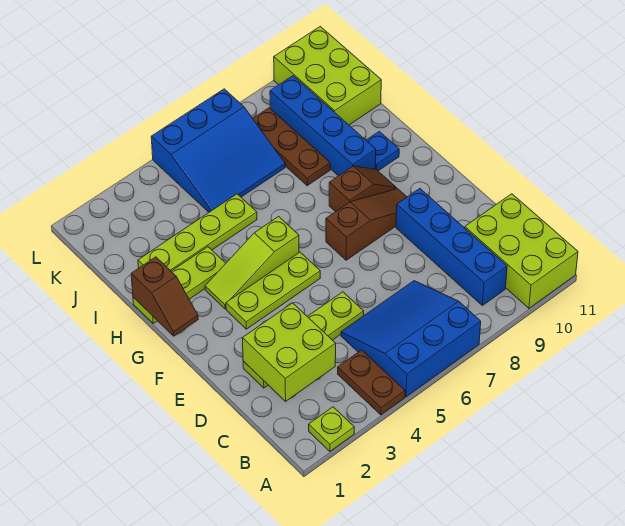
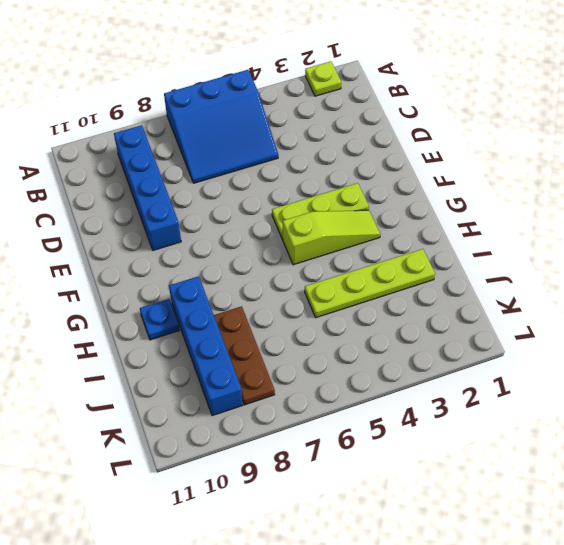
none -> brown 1x2 plate [338,350,405,415]
none -> lime 2x3 brick [465,194,578,308]
none -> lime 1x4 plate [243,292,364,388]

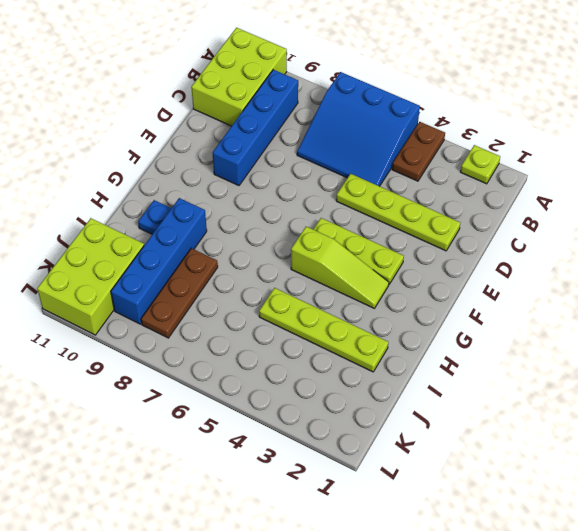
none -> brown 1x3 slope [326,189,407,260]
none -> brown 1x2 slope [329,166,397,212]
none -> lime 1x3 plate [133,247,226,323]

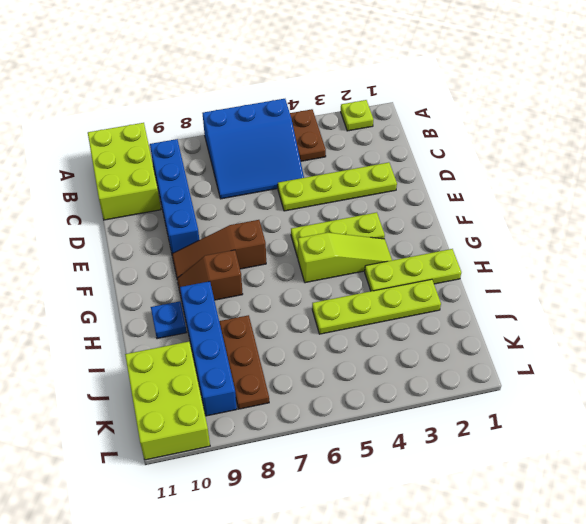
none -> blue 3x3 slope [151,89,285,212]
none -> lime 2x2 brick [242,303,336,401]
none -> brown 1x2 slope [131,257,198,336]

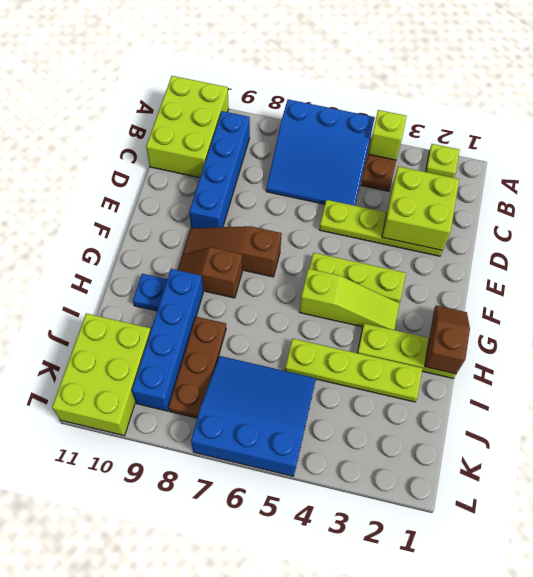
lime 1x1 brick [368,110,407,160] -> none

